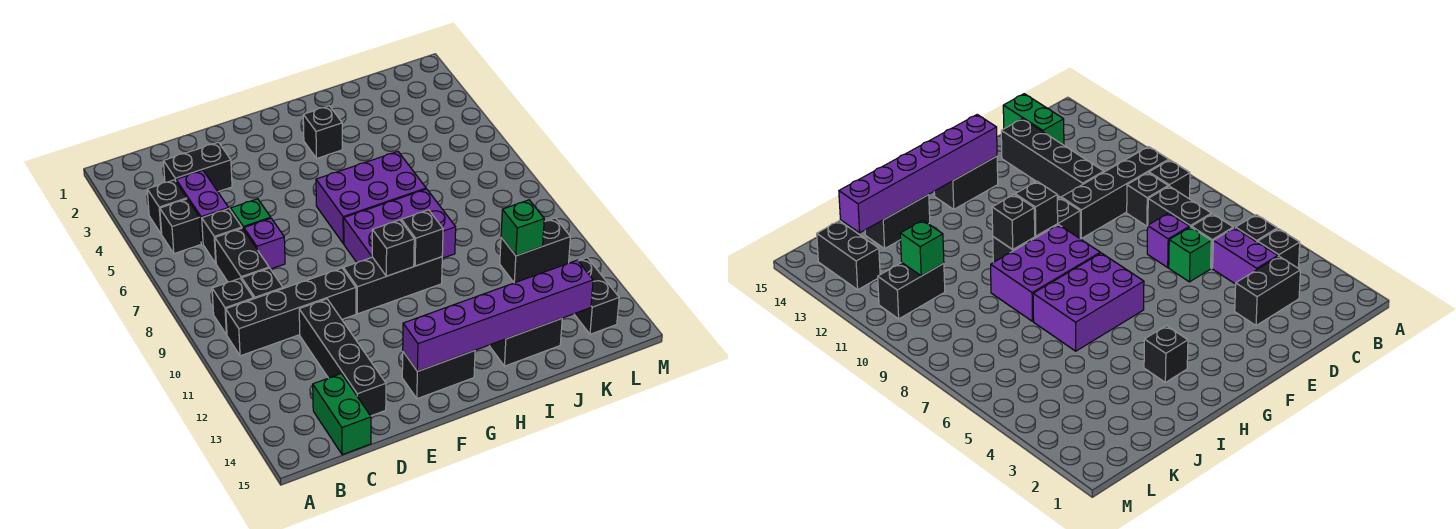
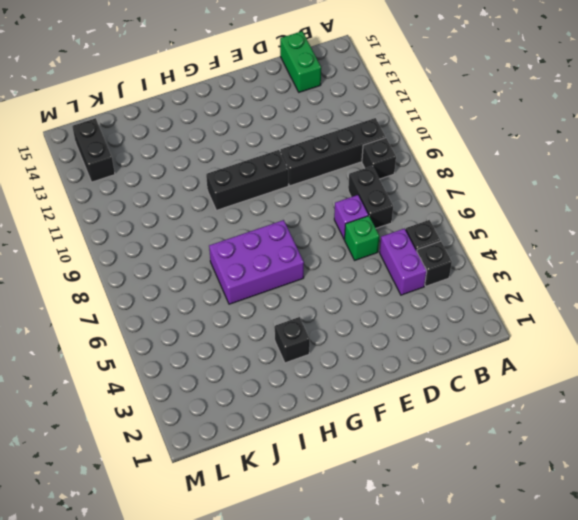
none -> black 1x2 brick [163,142,232,192]
none -> black 1x1 brick [202,209,242,263]
none -> black 1x1 brick [242,268,283,299]

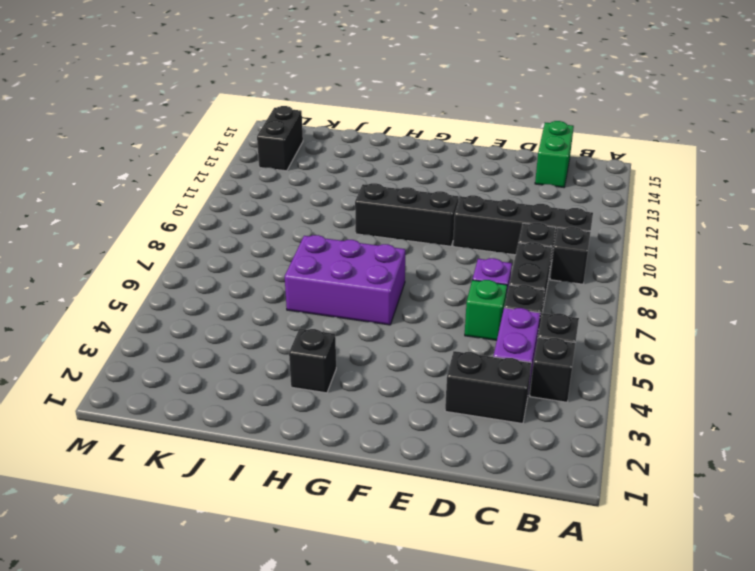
none -> black 1x4 brick [299,299,386,416]
none -> black 1x2 brick [402,351,475,399]
none -> purple 2x3 brick [344,189,456,263]

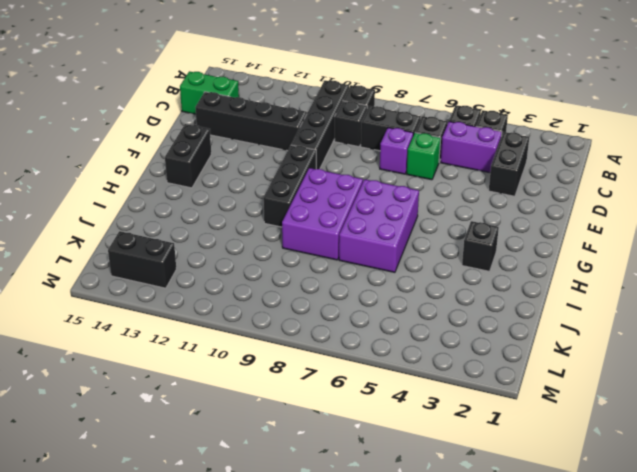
none -> black 1x2 brick [490,319,562,366]
none -> black 1x2 brick [500,218,570,283]
none -> purple 1x6 brick [403,260,593,371]

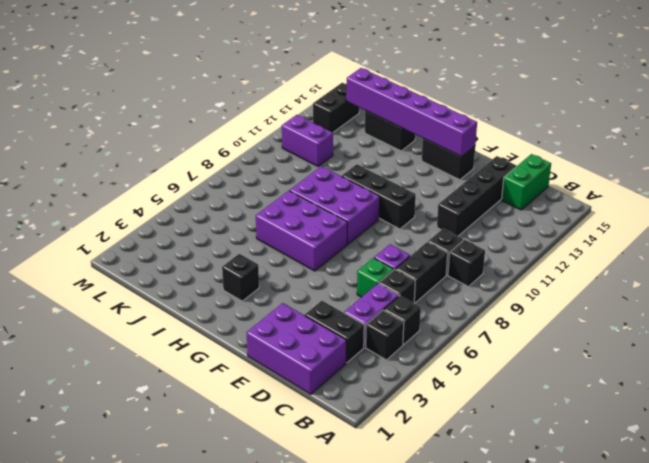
purple 2x3 brick [246,303,347,394] -> none
purple 1x2 brick [282,115,333,166] -> black 1x2 brick [500,218,570,283]
none -> black 1x4 brick [226,268,356,356]
none -> black 1x1 brick [372,220,414,276]
none -> black 1x1 brick [401,210,443,266]

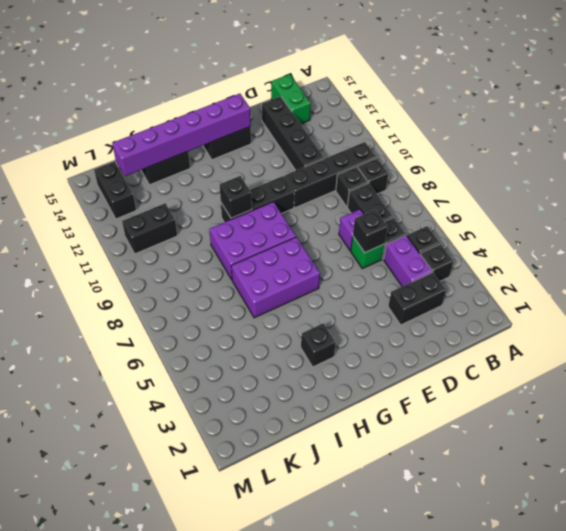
black 1x1 brick [353,210,388,253] -> black 1x1 brick moved to [372,220,414,276]
none -> green 1x1 brick [501,200,544,256]

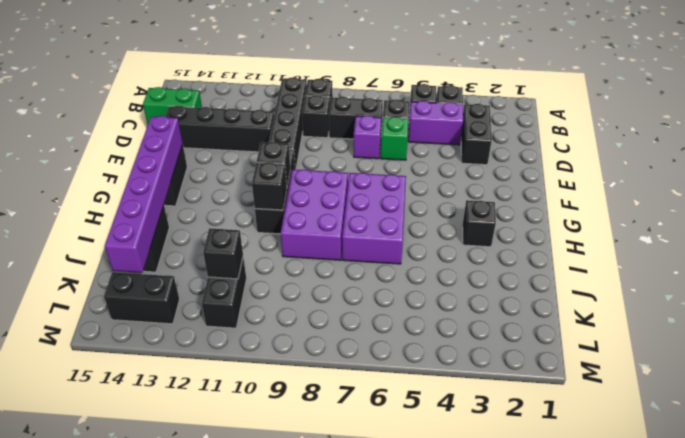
black 1x1 brick [203,228,243,279] -> green 1x1 brick [501,200,544,256]

